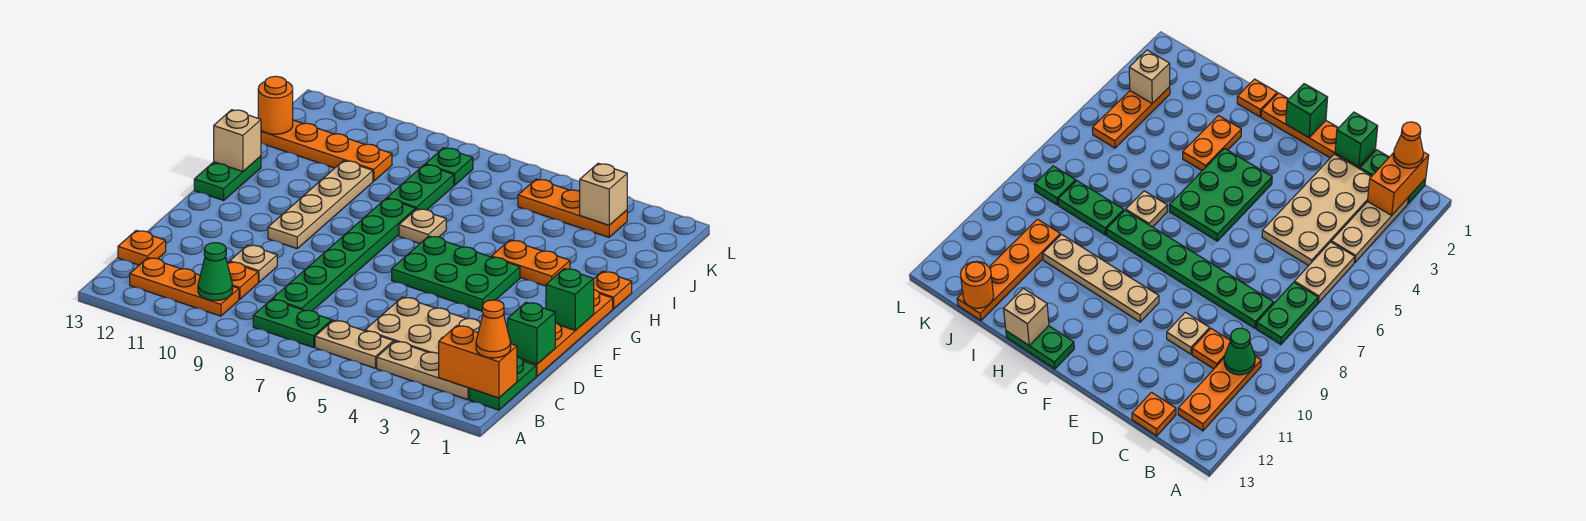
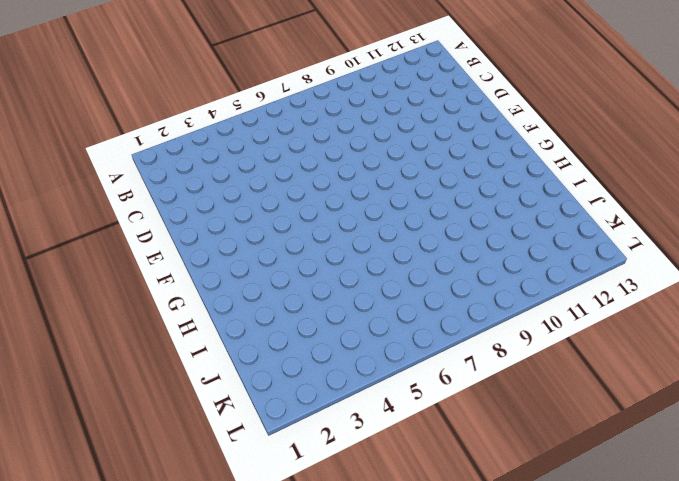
none -> green 1x2 plate [469,357,536,410]
none -> tan 1x3 plate [377,341,470,400]
none -> tan 1x2 plate [315,320,394,368]

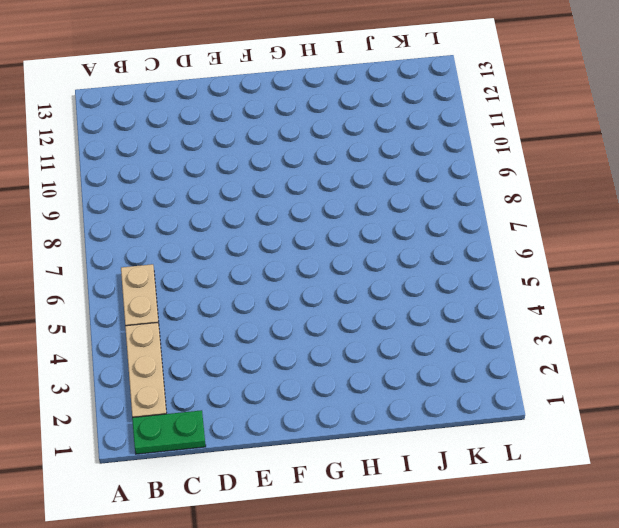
none -> green 1x2 plate [253,299,332,347]
none -> orange 1x3 plate [130,258,239,316]
none -> tan 2x4 plate [365,297,480,354]

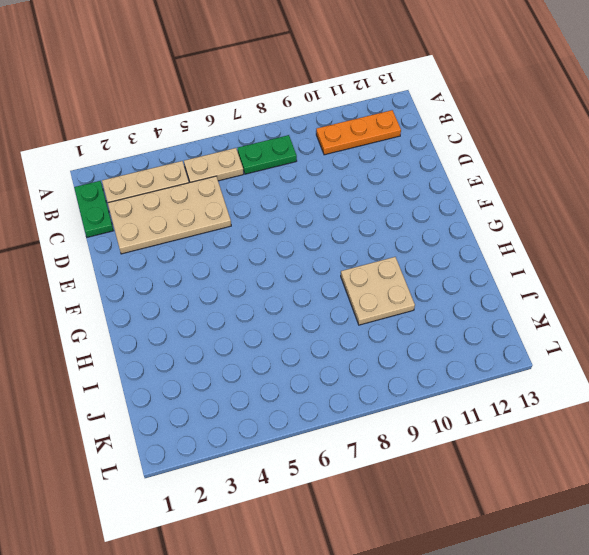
tan 2x2 plate [341,257,415,325] -> tan 1x4 plate [268,161,373,249]
none -> green 1x6 plate [272,198,416,311]
none -> orange 1x1 plate [227,262,258,299]
none -> orange 1x1 plate [118,230,166,265]

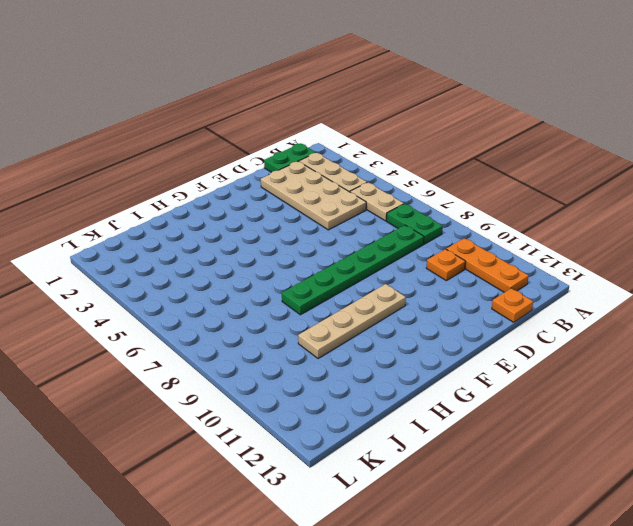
none -> orange 1x4 plate [522,290,613,376]
none -> tan 1x1 plate [230,245,277,282]
none -> green 2x3 plate [392,236,520,311]

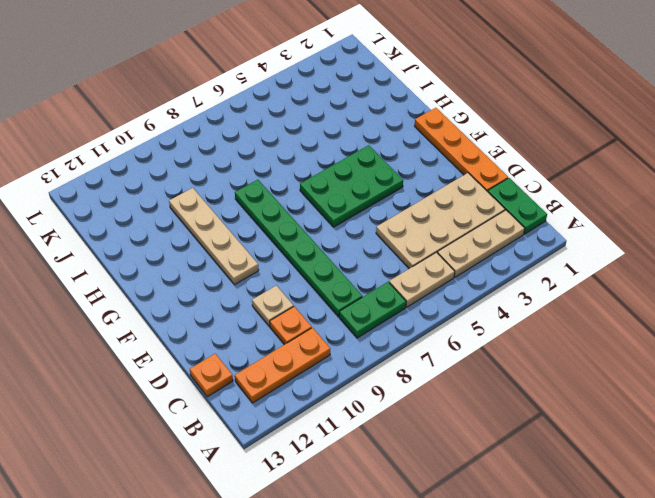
none -> green 1x2 plate [194,156,261,200]
none -> orange 1x1 plate [594,271,632,309]
none -> orange 1x2 plate [492,240,570,286]

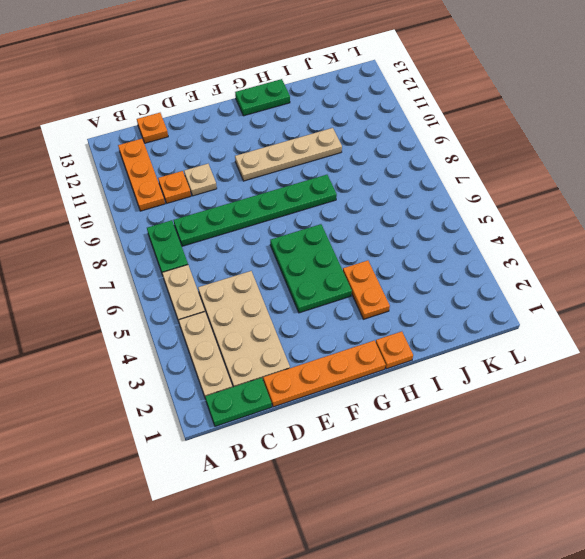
none -> tan 1x1 plate [399,209,446,243]
none -> green 1x2 plate [387,165,454,210]
none -> orange 1x4 plate [261,120,392,181]

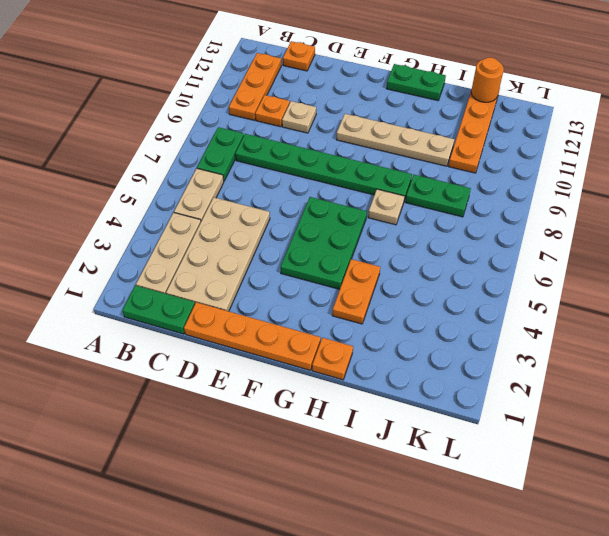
none -> orange 1x3 plate [518,179,627,237]
none -> green 1x1 plate [425,148,473,185]
none -> orange 1x2 brick [439,326,517,398]

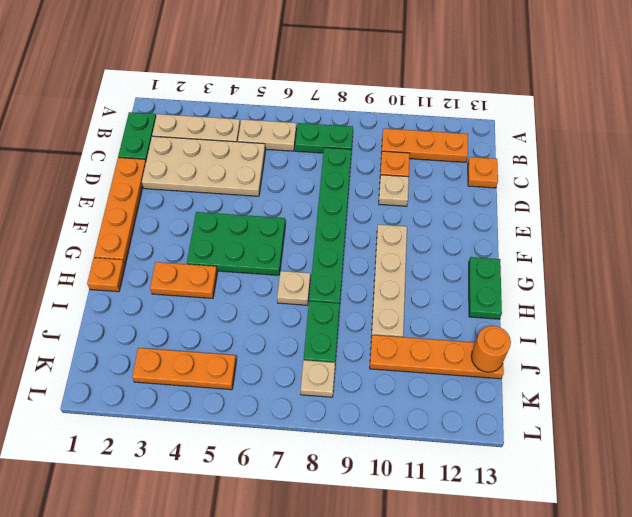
tan 1x1 plate [301,360,335,397] -> green 1x1 plate [425,148,473,185]
none -> orange 1x2 brick [439,326,517,398]
none -> green 1x1 cone [198,243,233,301]
none -> green 1x1 brick [508,302,555,364]

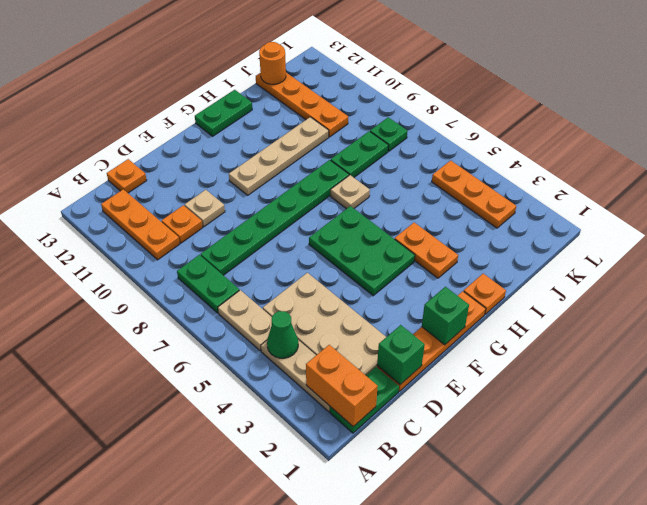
green 1x1 cone [267,311,298,358] -> green 1x1 cone moved to [198,243,233,301]
none -> tan 1x1 brick [214,110,261,171]
none -> tan 1x1 brick [580,163,627,225]
none -> orange 1x1 cone [476,300,511,358]

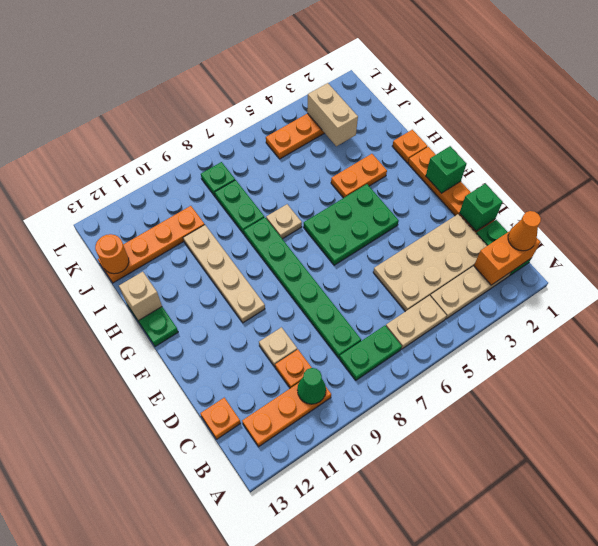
tan 1x2 brick [307,83,358,146] -> tan 1x1 brick [580,163,627,225]

